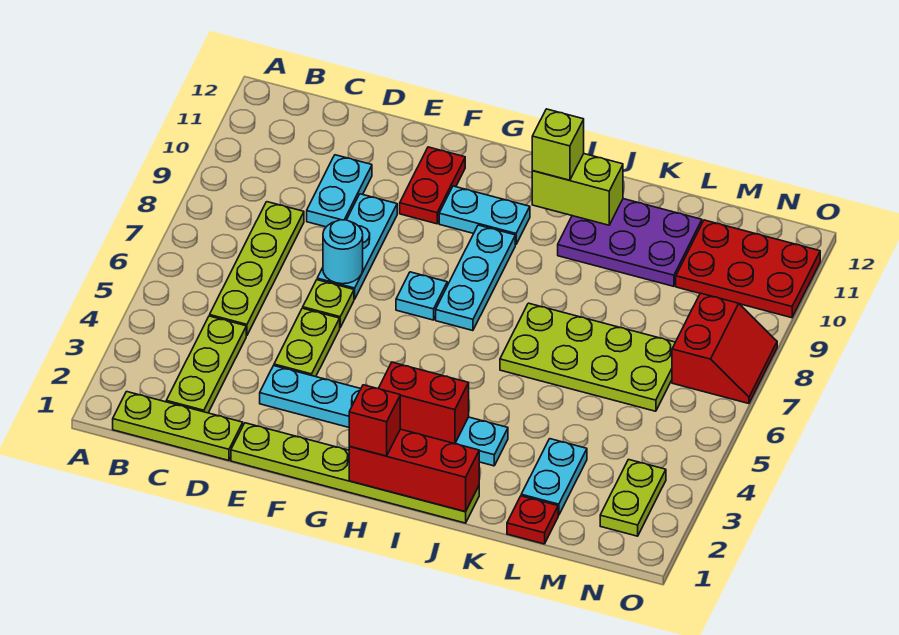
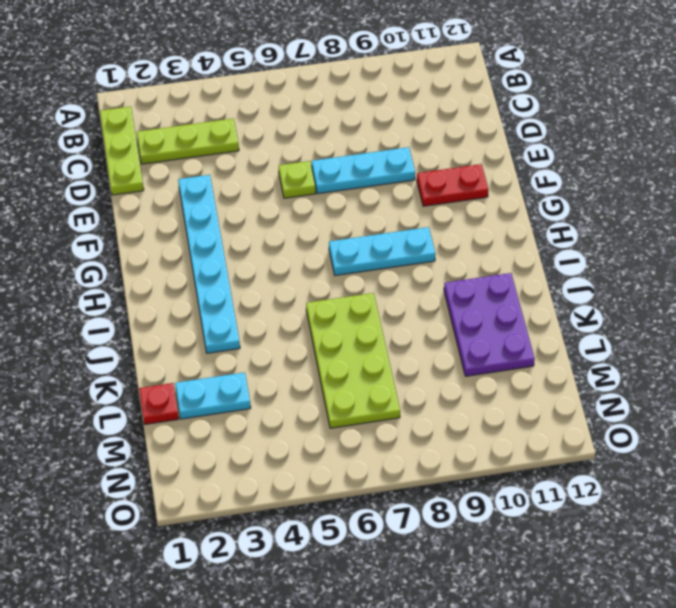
none -> lime 1x4 plate [210,202,304,336]
none -> cyan 1x2 plate [307,155,372,227]
none -> lime 1x6 plate [231,423,479,523]

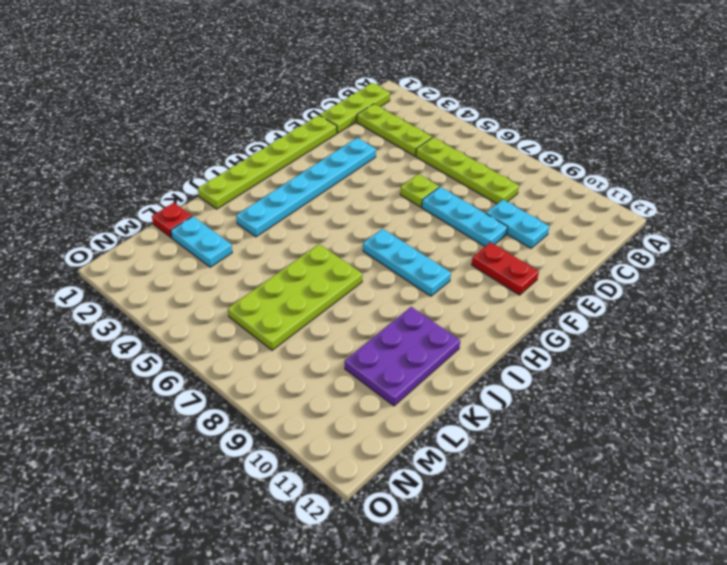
none -> lime 1x2 plate [274,308,340,377]
none -> cyan 1x1 plate [396,272,447,320]
none -> cyan 1x2 plate [439,186,530,245]

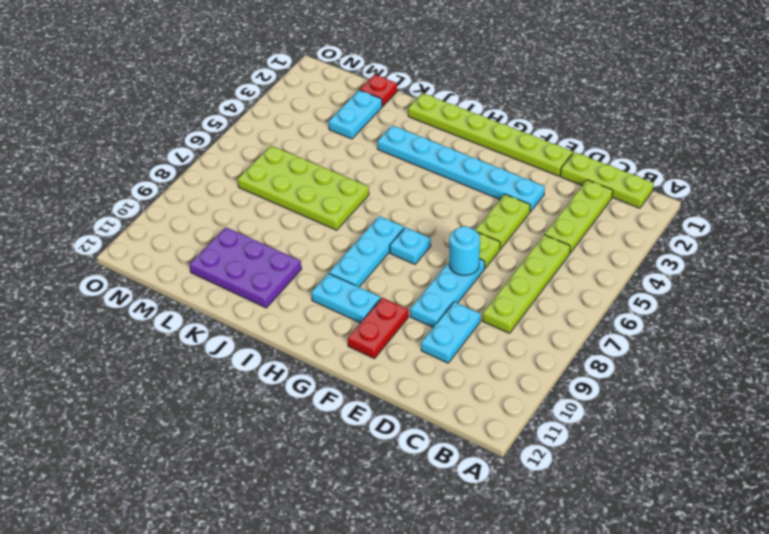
none -> red 2x3 plate [676,220,820,318]
none -> lime 1x2 plate [600,460,666,536]
none -> red 2x2 slope [672,293,777,404]

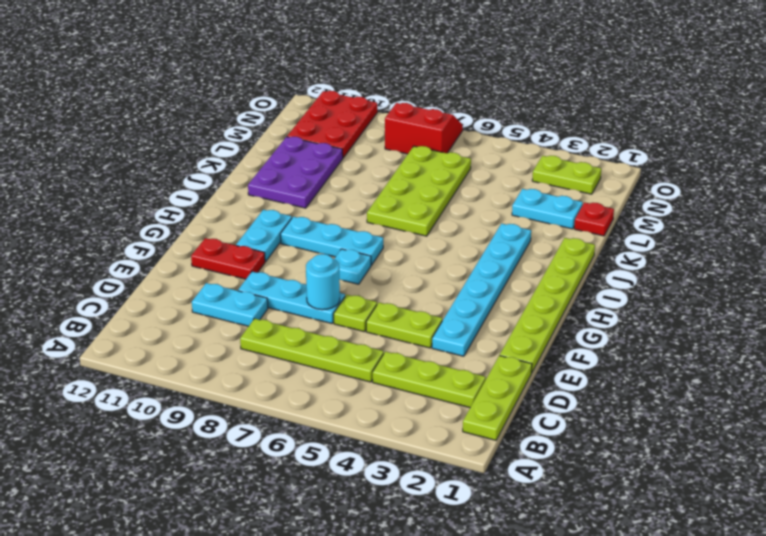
none -> red 1x3 brick [349,429,479,512]
none -> red 1x2 brick [378,362,469,444]
none -> lime 1x2 brick [532,154,623,225]

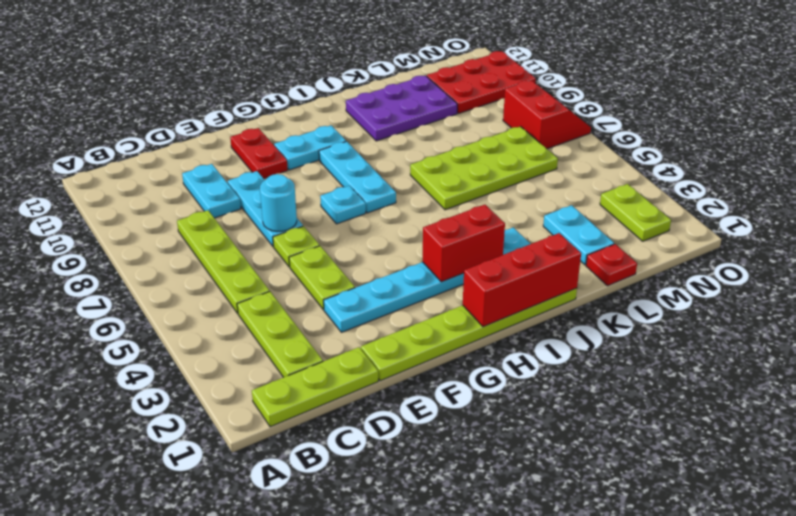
none -> lime 1x2 brick [532,154,623,225]
none -> red 1x1 brick [349,385,400,456]
none -> lime 1x1 brick [532,109,584,180]

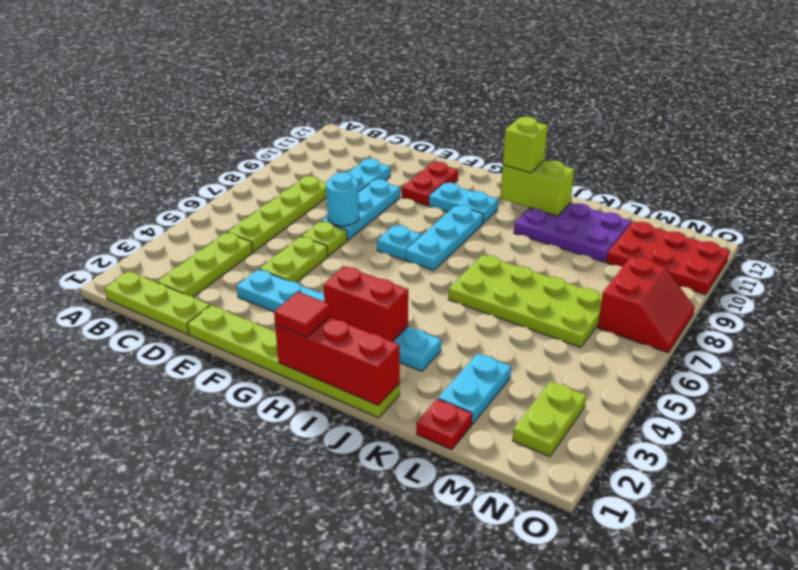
red 1x1 tile [274,292,330,337] -> red 1x1 brick [349,385,400,456]

